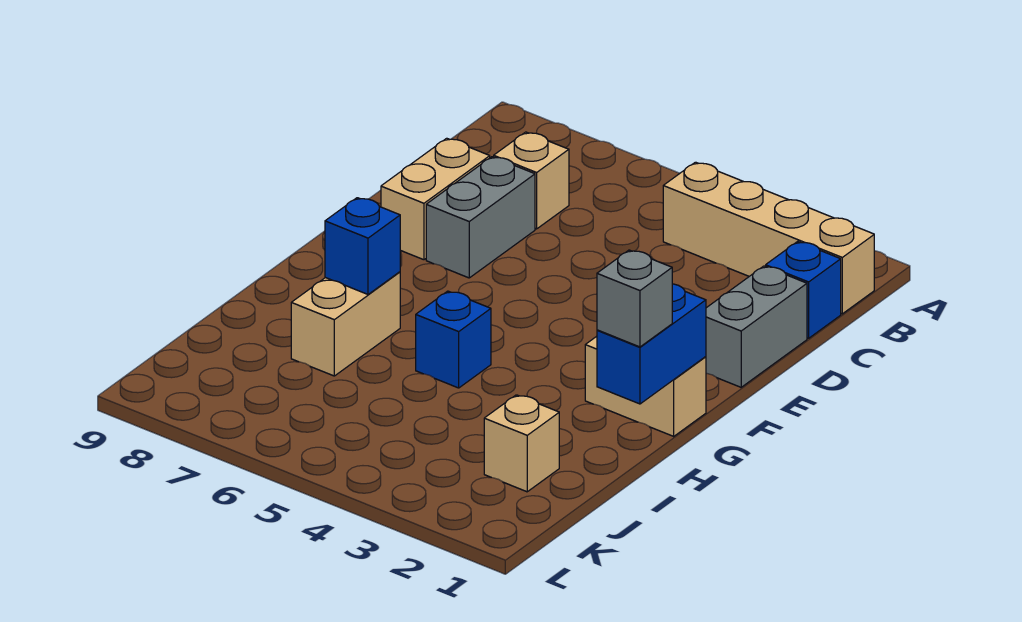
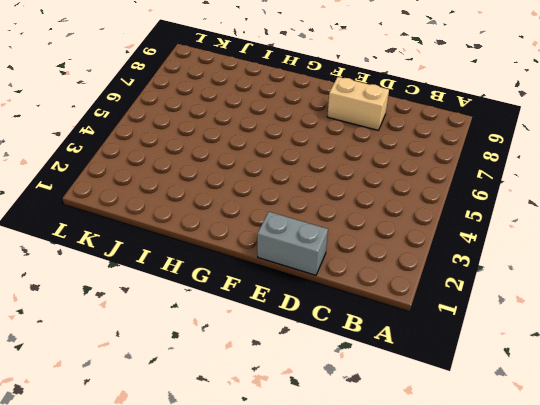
none -> tan 1x4 brick [663,162,874,314]
none -> blue 1x1 brick [766,241,841,338]
none -> tan 1x1 brick [494,132,569,229]

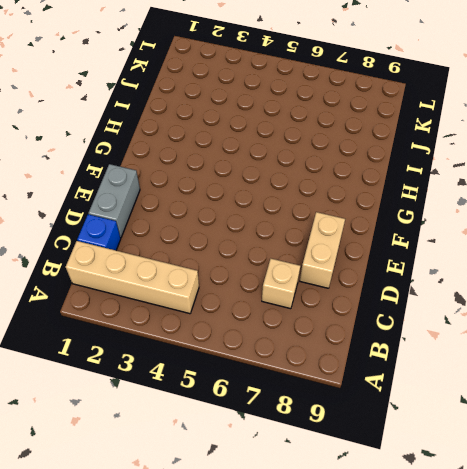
none -> grey 1x2 brick [426,157,535,278]
none -> tan 1x2 brick [585,336,706,436]
none -> blue 1x1 brick [416,291,491,388]

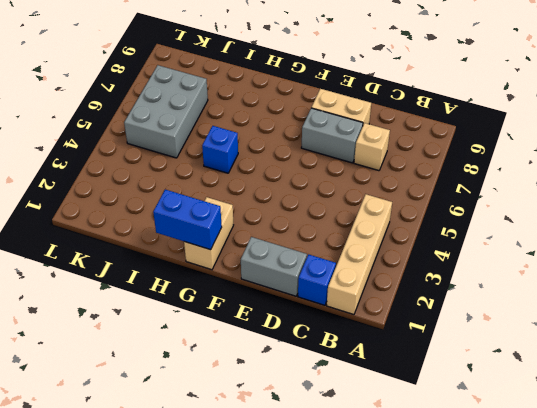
grey 2x3 brick [124,65,208,158] -> none
none -> tan 1x2 brick [291,272,400,376]
none -> tan 1x1 brick [484,395,559,492]
none -> blue 1x1 brick [325,198,400,294]

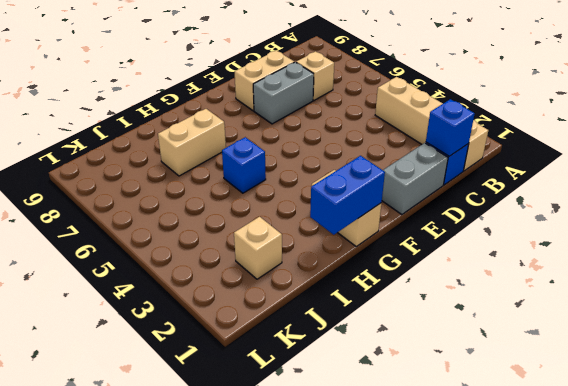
blue 1x1 brick [426,99,475,156] -> blue 1x1 brick moved to [325,198,400,294]
none -> grey 1x1 brick [597,250,672,347]

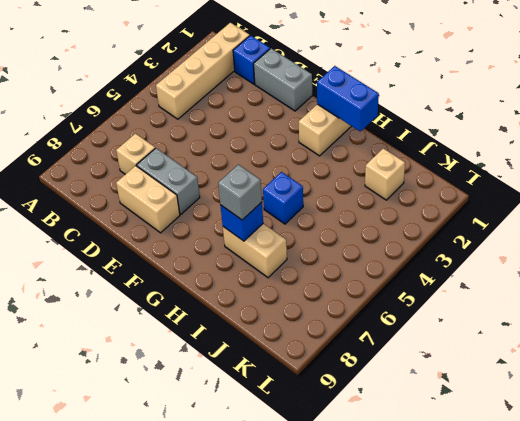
grey 1x1 brick [218,164,262,220] -> grey 1x1 brick moved to [597,250,672,347]

